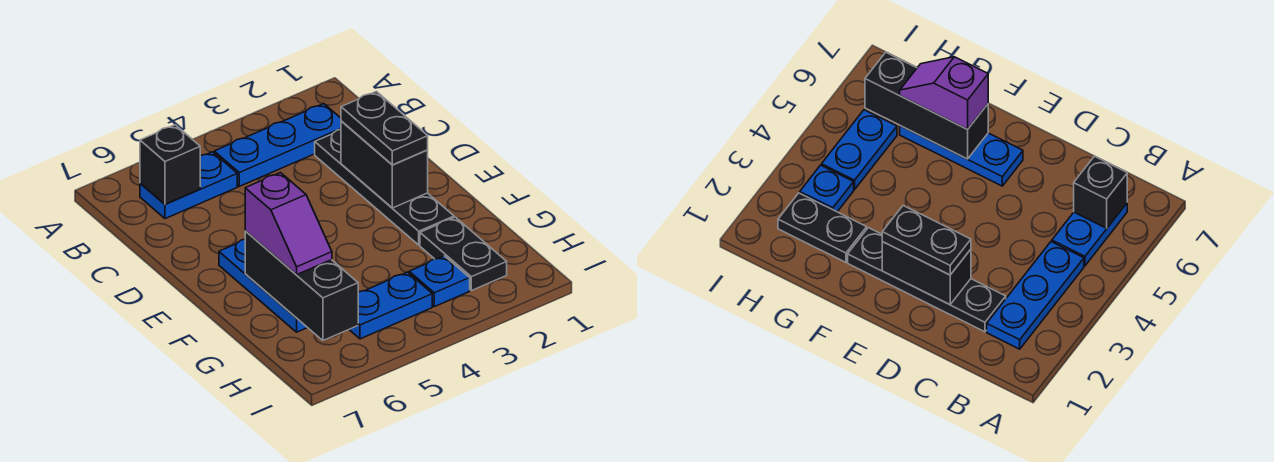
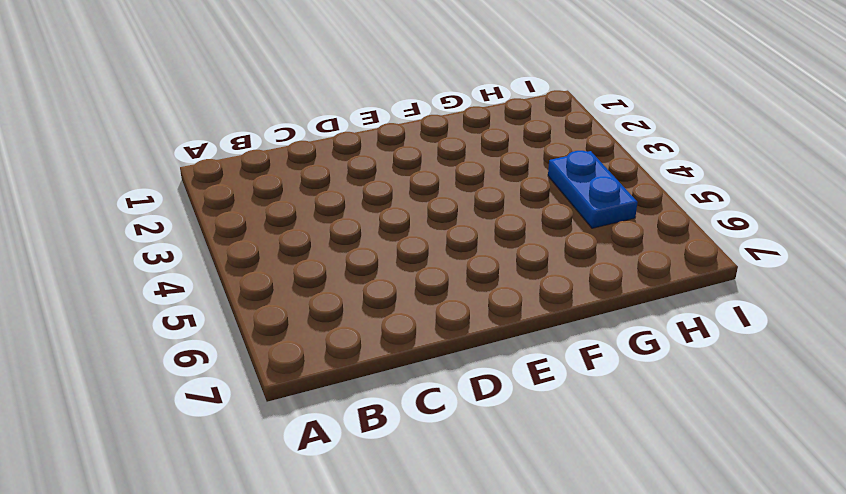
none -> blue 1x3 plate [214,104,341,186]
none -> blue 1x2 plate [140,152,237,219]
none -> black 1x4 plate [315,129,454,245]

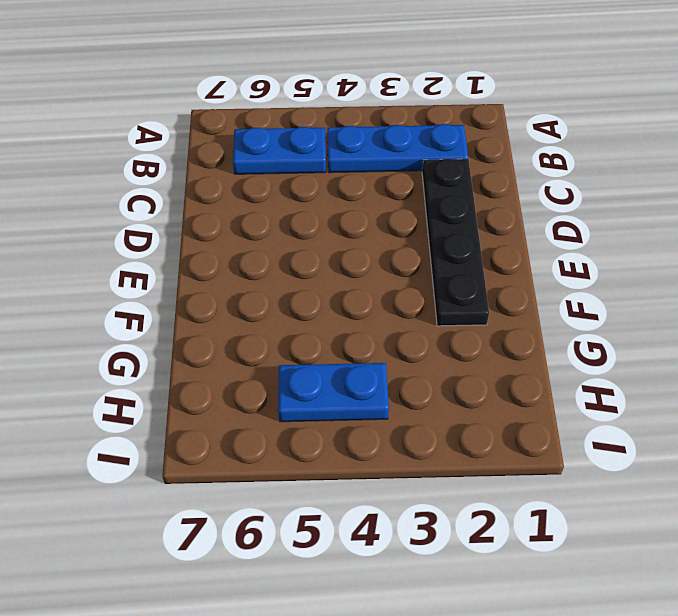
none -> blue 1x3 plate [219,239,307,332]
none -> black 1x2 plate [420,217,507,291]
none -> blue 1x1 plate [409,256,470,307]

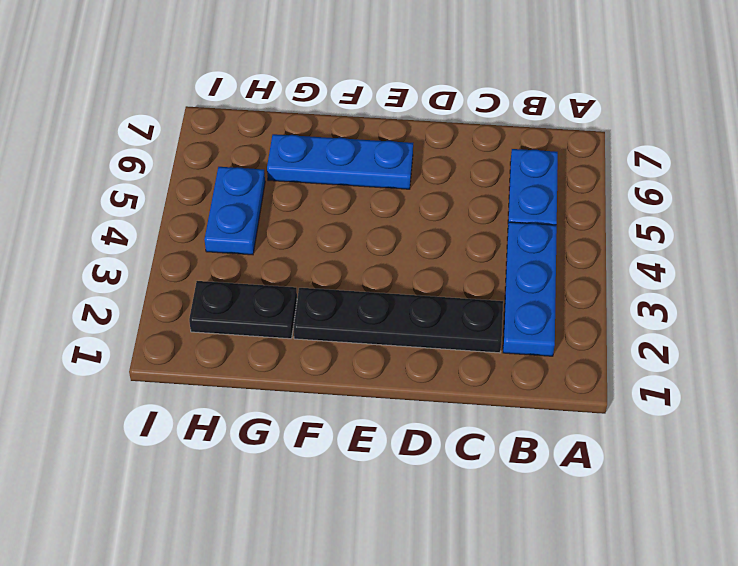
none -> blue 1x1 plate [409,256,470,307]
none -> black 1x1 brick [140,125,200,204]
none -> black 1x2 brick [341,121,428,208]

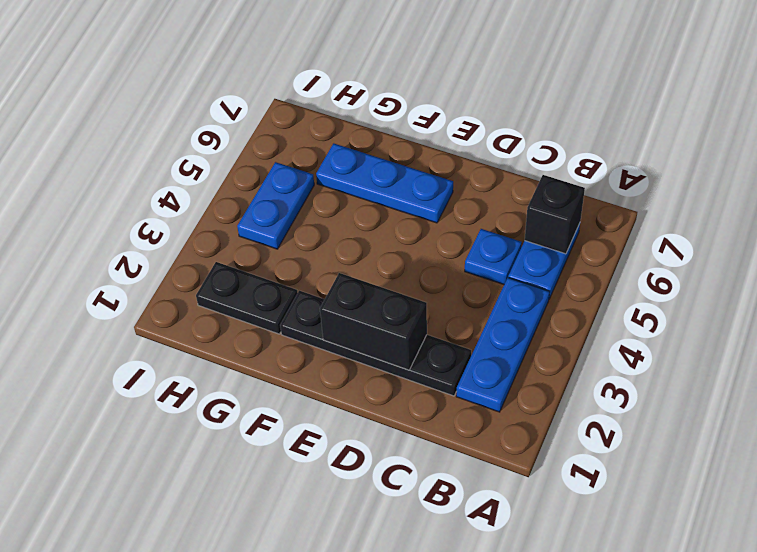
blue 1x1 plate [465,229,522,285] -> blue 1x1 plate moved to [409,256,470,307]
none -> black 1x3 brick [245,231,358,341]
none -> black 1x2 plate [341,91,428,165]
none -> purple 1x2 slope [245,173,332,275]

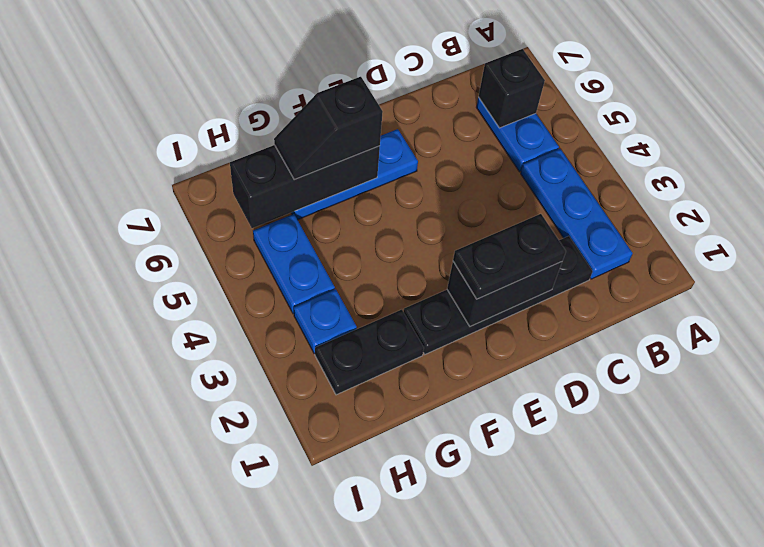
black 1x2 slope [274,77,383,180] -> purple 1x2 slope [245,173,332,275]

